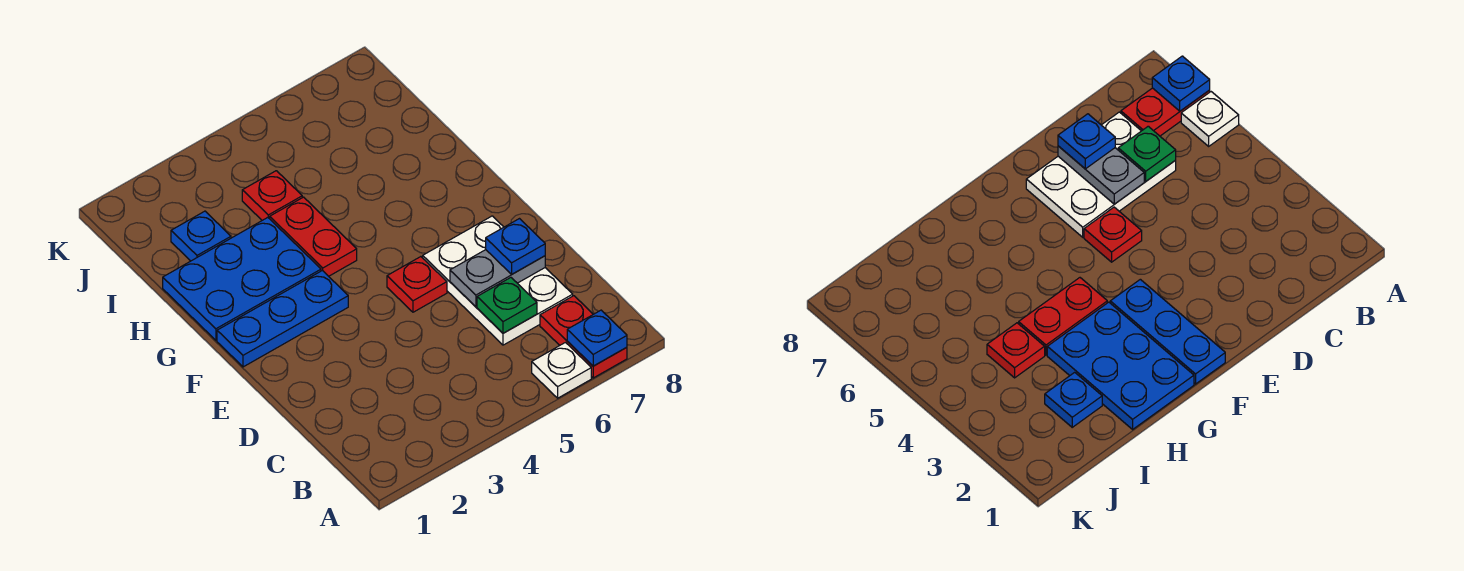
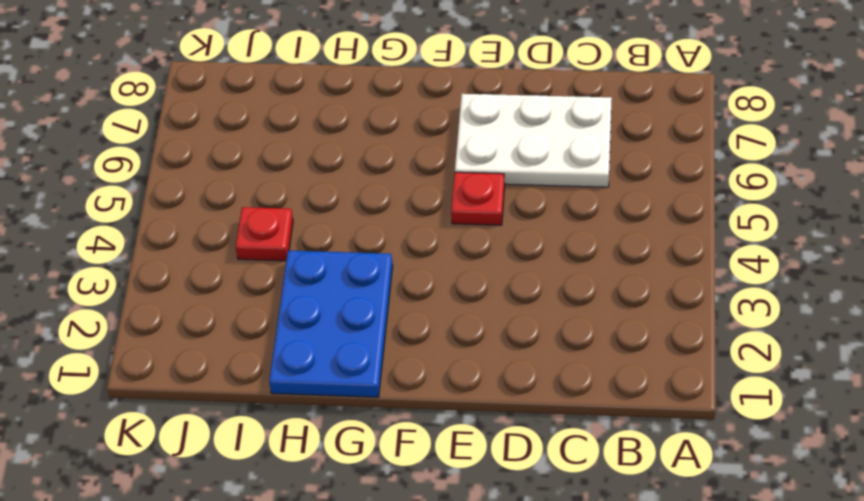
none -> white 1x1 plate [532,343,591,398]
none -> red 1x2 plate [540,296,627,378]
none -> blue 1x3 plate [217,270,348,367]

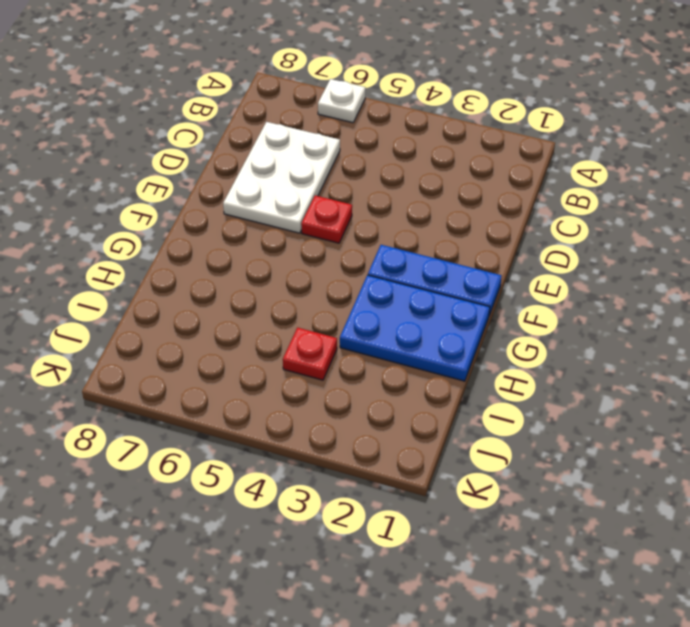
none -> red 1x2 plate [540,296,627,378]
none -> red 1x2 plate [270,197,357,276]
none -> blue 1x1 plate [171,211,231,261]

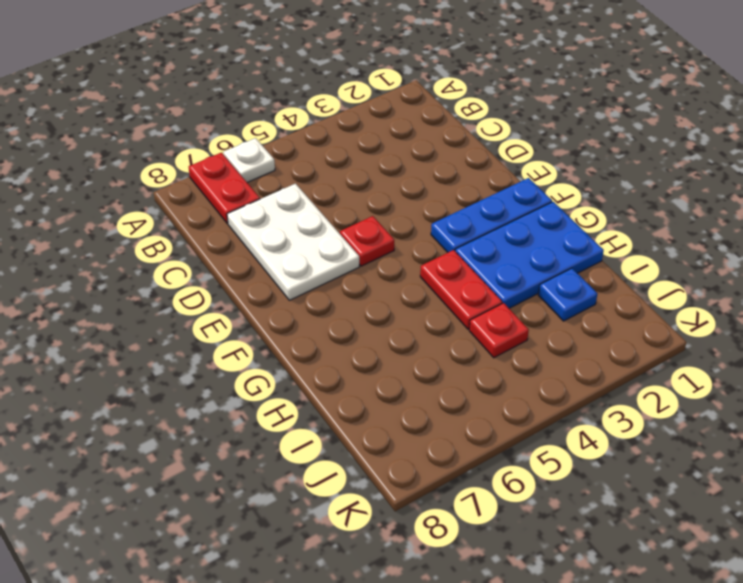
none -> blue 1x1 plate [567,310,627,366]
none -> green 1x1 plate [477,278,537,333]
none -> grey 1x2 plate [450,250,545,307]

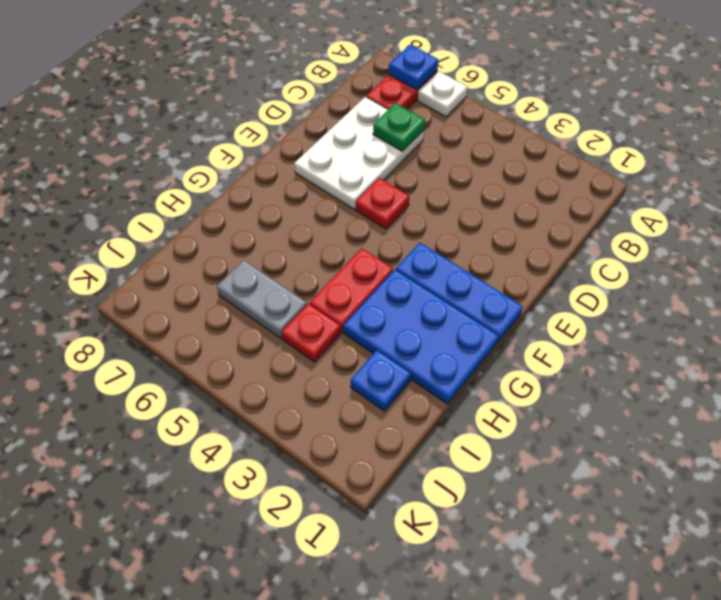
grey 1x2 plate [217,260,307,338] -> grey 1x2 plate moved to [450,250,545,307]
none -> blue 1x1 plate [486,219,545,274]

